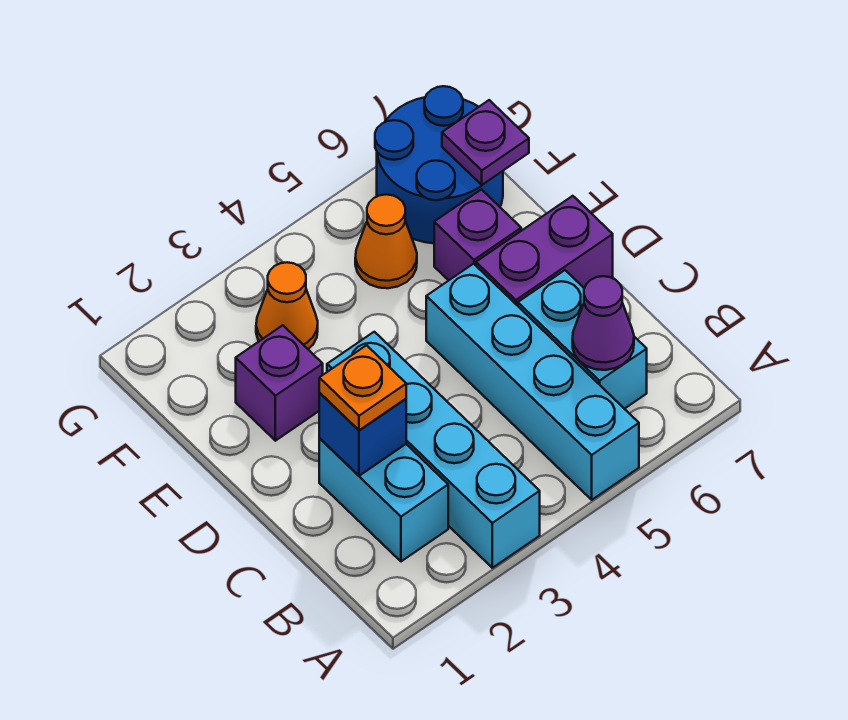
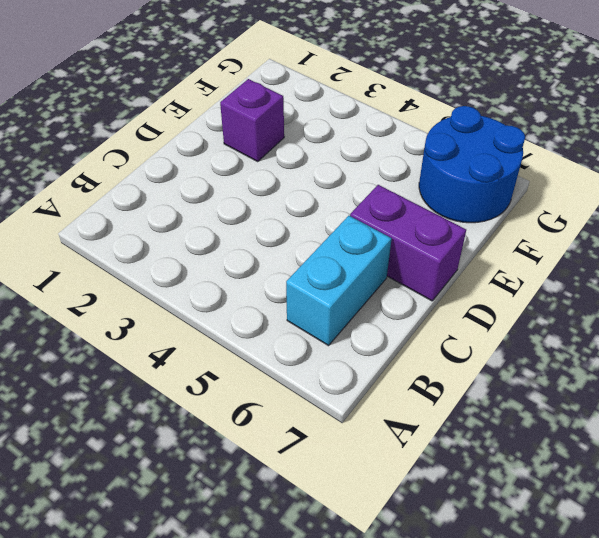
none -> cyan 1x4 brick [327,332,540,568]
none -> cyan 1x4 brick [426,264,639,500]
none -> cyan 1x2 brick [319,438,448,561]

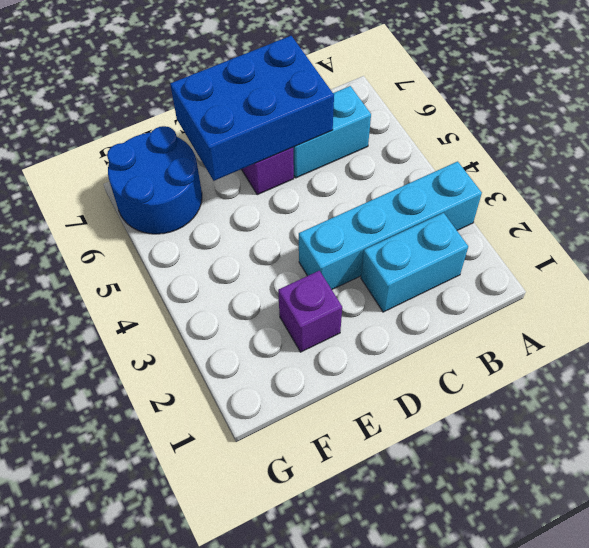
blue 2x3 brick [170,36,334,181] -> none
none -> cyan 1x4 brick [426,264,639,500]
none -> purple 1x1 brick [434,189,521,280]
none -> orange 1x1 cone [256,262,318,349]

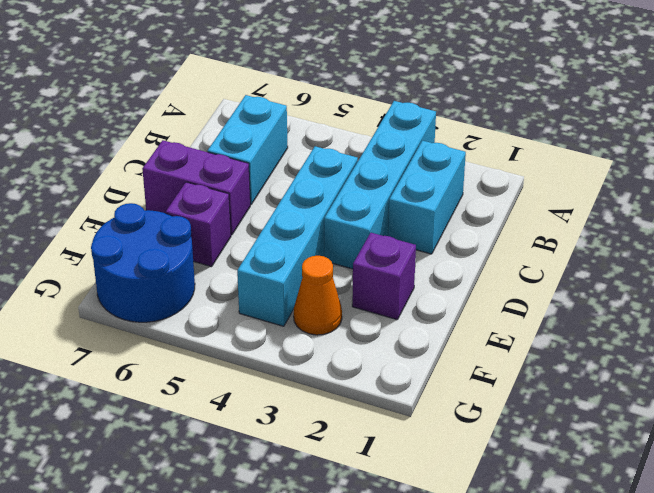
cyan 1x4 brick [237,146,358,326] -> cyan 1x4 brick moved to [426,264,639,500]
none -> orange 1x1 cone [355,194,417,288]
none -> purple 1x1 cone [572,276,634,370]
none -> blue 1x1 brick [319,393,406,476]

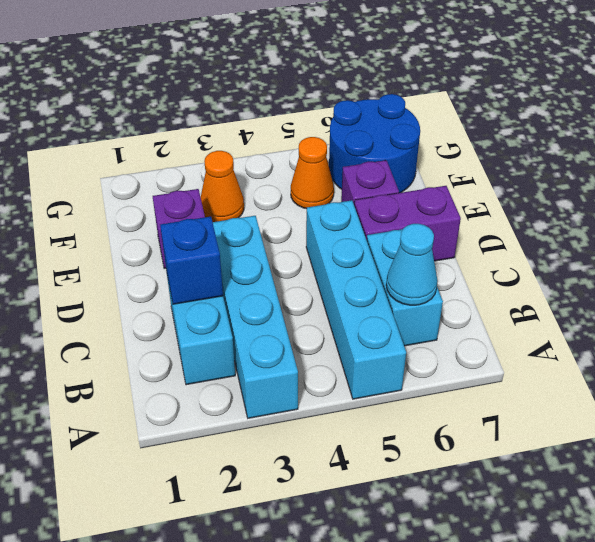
cyan 1x1 cone [386,224,438,305] -> purple 1x1 cone [572,276,634,370]
none -> purple 1x1 plate [442,100,529,185]
none -> orange 1x1 plate [319,345,406,430]

